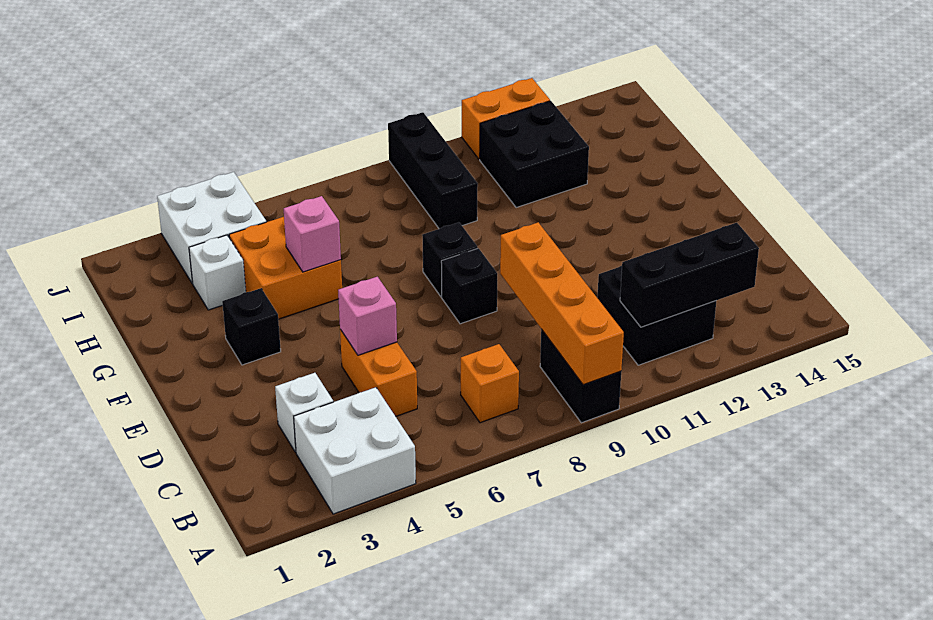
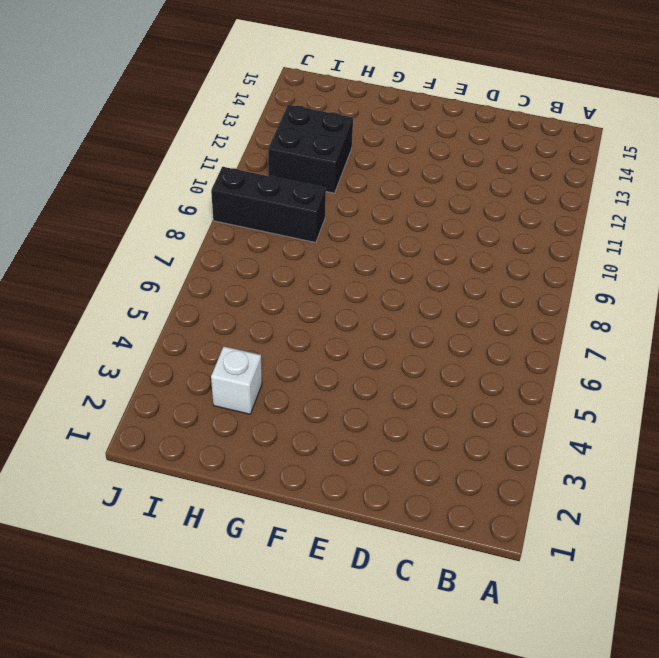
none -> white 2x2 brick [294,387,416,514]
none -> black 1x2 brick [540,329,621,423]
none -> orange 1x1 brick [461,344,519,423]

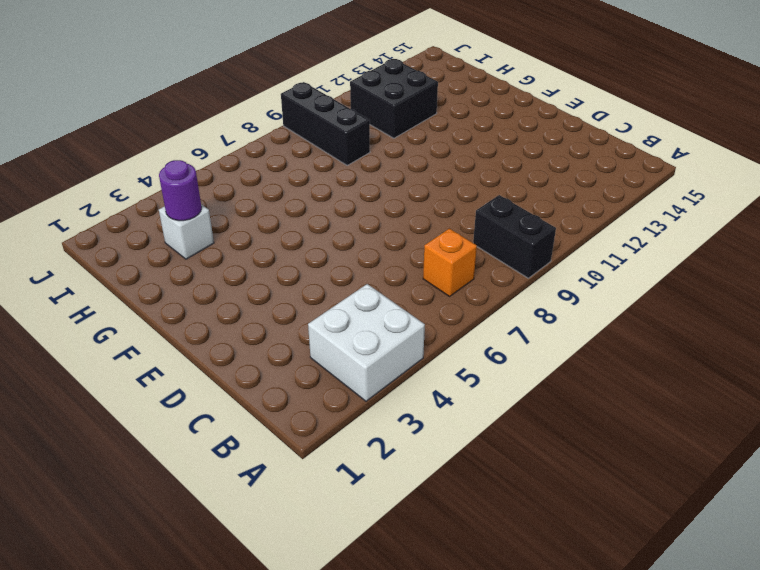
purple 1x1 round brick [159,160,202,221] -> none
none -> black 2x2 brick [597,266,716,365]
none -> white 1x1 brick [275,373,333,452]
none -> orange 1x2 brick [340,329,417,416]

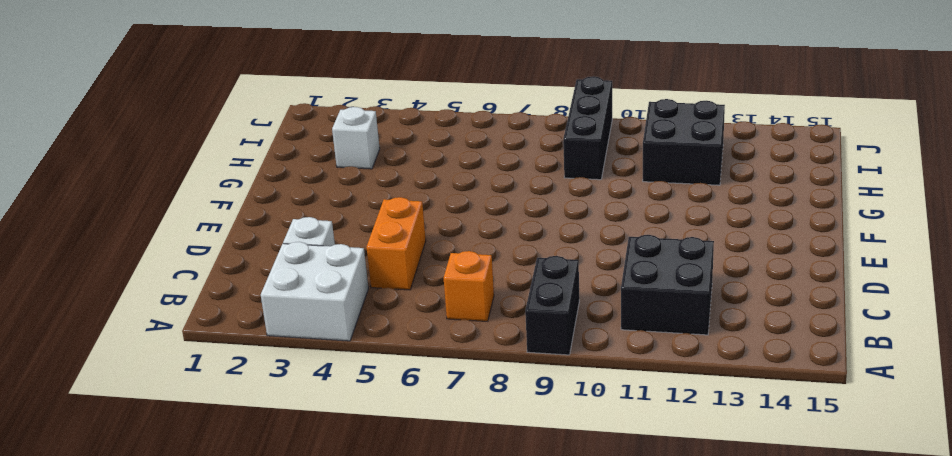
none -> black 1x1 brick [441,248,497,324]
none -> black 1x1 brick [222,288,281,365]
none -> black 1x1 brick [422,222,478,297]

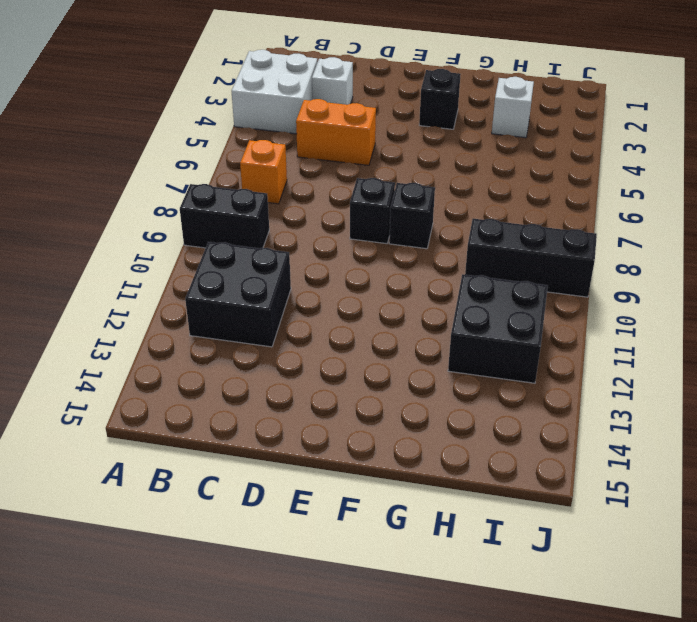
none -> orange 2x2 brick [229,217,342,319]
none -> white 2x2 brick [157,172,266,284]
none -> orange 1x2 brick [462,78,550,159]

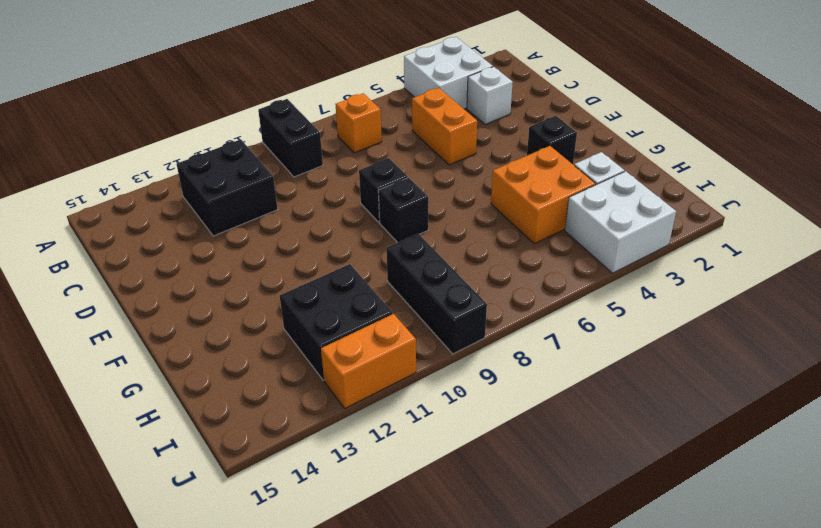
none -> orange 1x4 brick [500,222,624,385]
none -> black 1x3 brick [620,223,759,327]
none -> pink 1x1 brick [338,277,397,355]

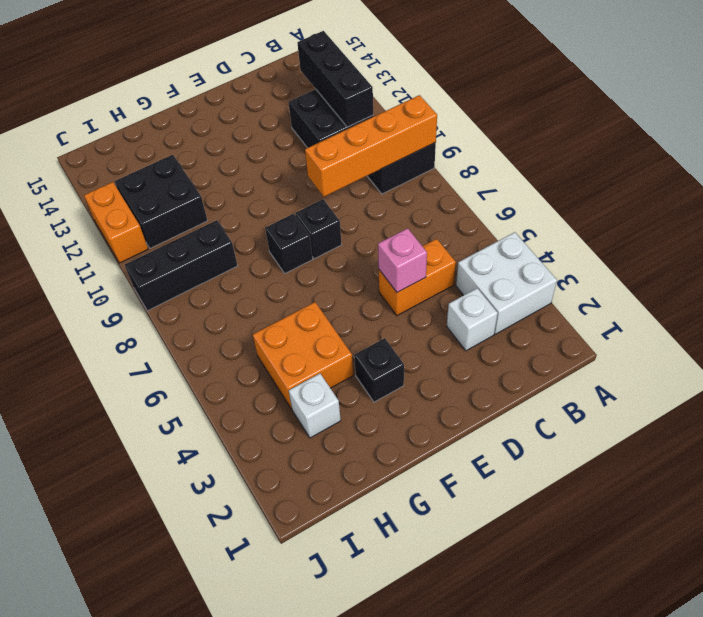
none -> orange 1x1 brick [461,344,519,423]
none -> white 2x2 brick [157,172,266,284]
none -> pink 1x1 brick [284,196,341,272]

